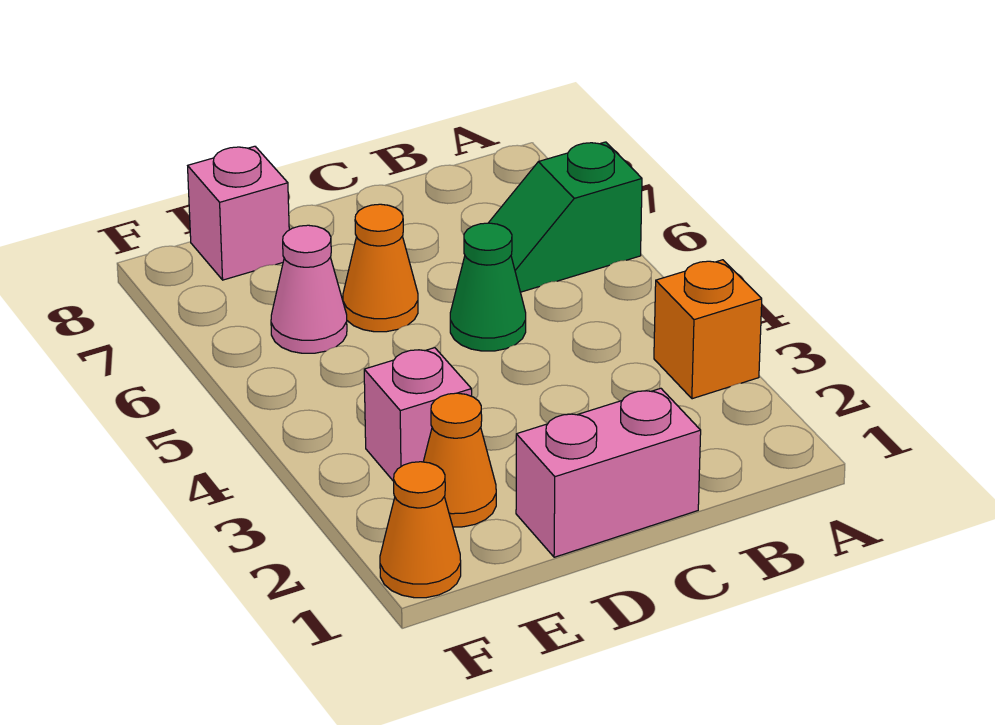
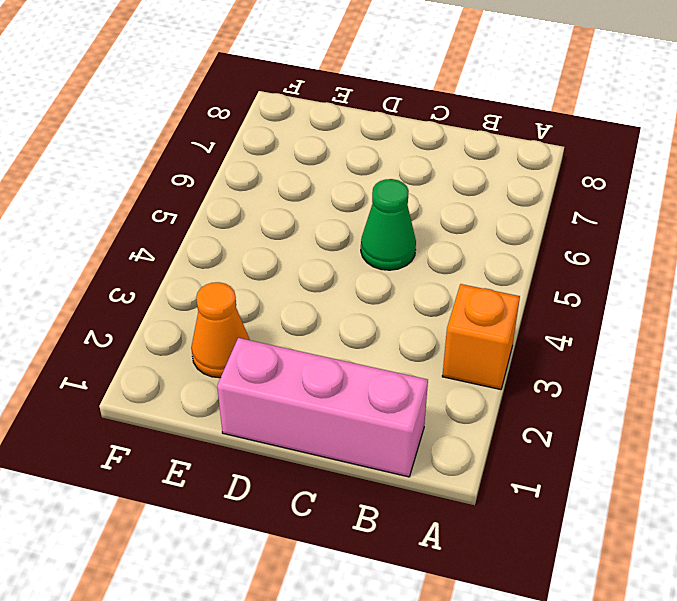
pink 1x3 brick [217,338,428,477] -> pink 1x2 brick [516,388,701,557]
none -> green 1x2 slope [489,142,642,292]
none -> orange 1x1 cone [343,204,418,332]

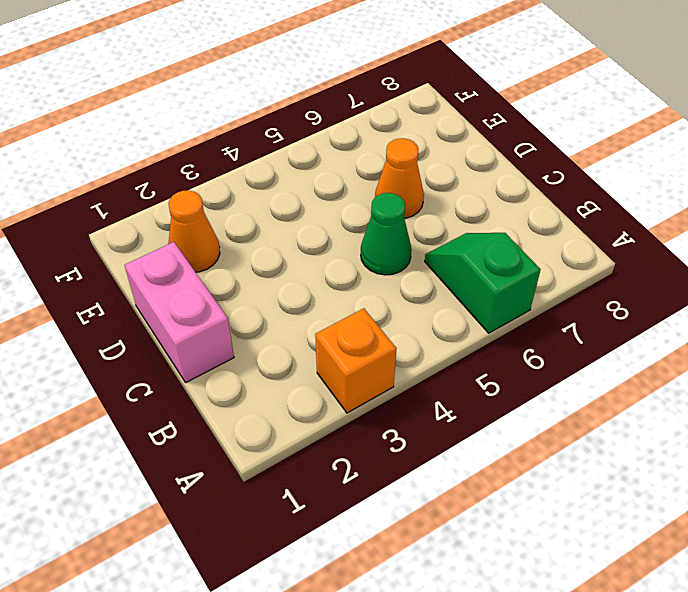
none -> pink 1x1 brick [364,348,472,481]
none -> pink 1x1 cone [271,225,347,353]

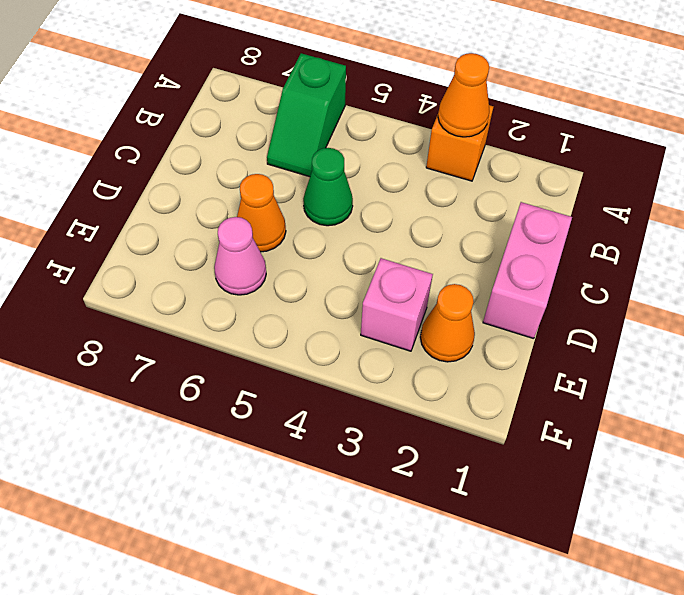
orange 1x1 cone [438,53,489,137] -> orange 1x1 cone moved to [380,462,461,598]
none -> pink 1x1 brick [188,146,289,280]

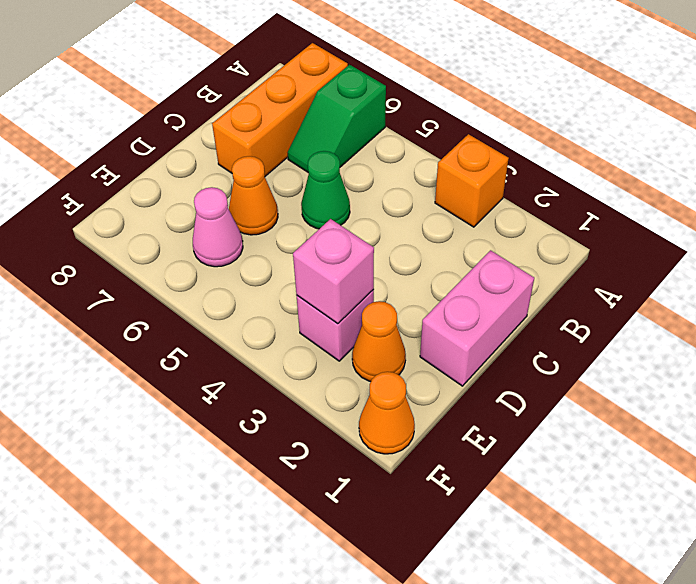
orange 1x3 brick [212,43,348,176] -> none
pink 1x1 brick [293,219,374,324] -> pink 1x1 brick moved to [188,146,289,280]

